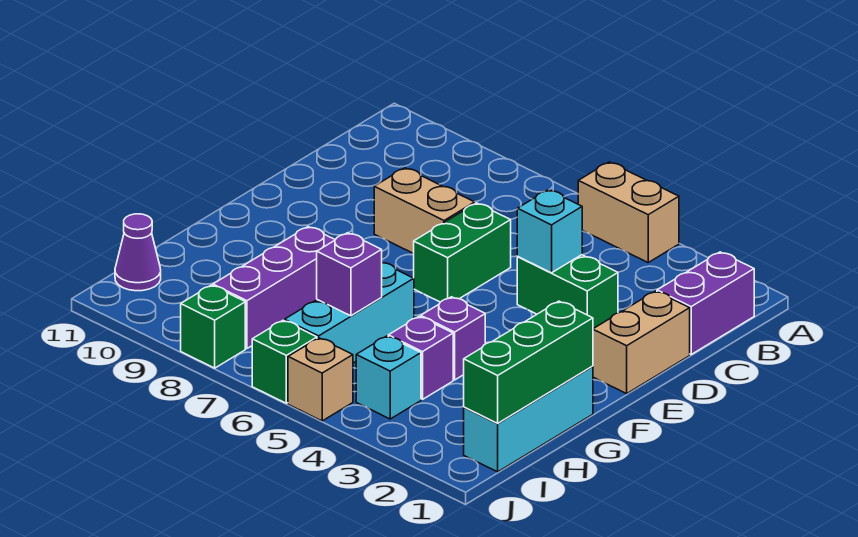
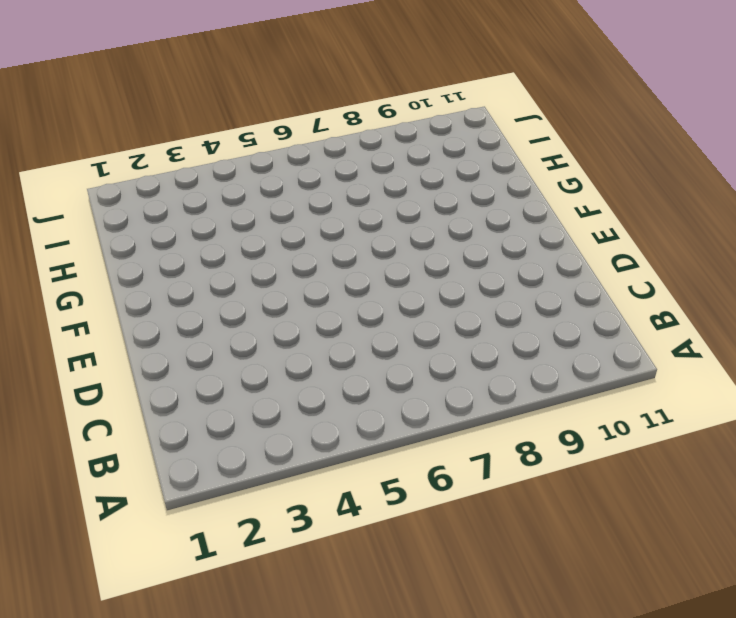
none -> tan 1x2 brick [578,162,679,262]
none -> purple 1x2 brick [657,252,754,354]
none -> tan 1x2 brick [593,291,690,394]

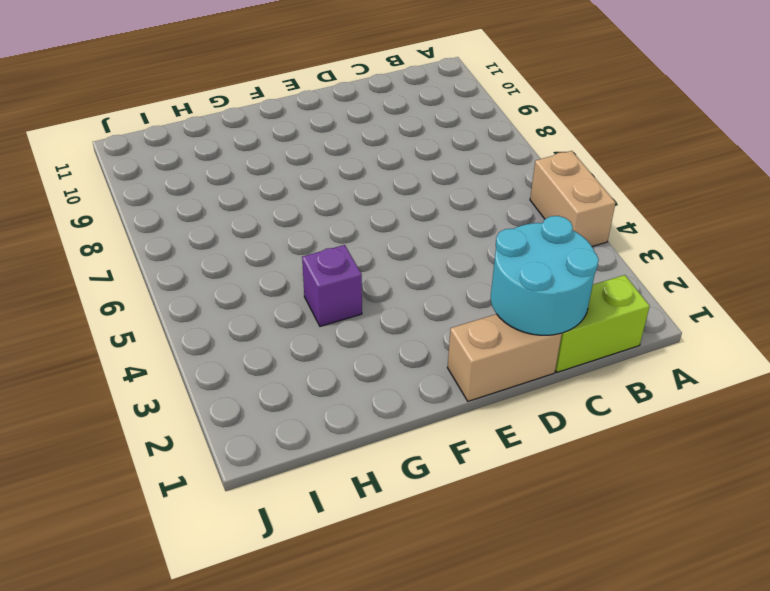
lime 1x2 brick [555,275,650,372] -> purple 1x2 brick [657,252,754,354]
cyan 2x2 round brick [491,216,599,335] -> none
none -> green 1x2 brick [517,255,618,329]
none -> green 1x2 brick [414,203,511,302]
none -> tan 1x2 brick [374,168,475,254]

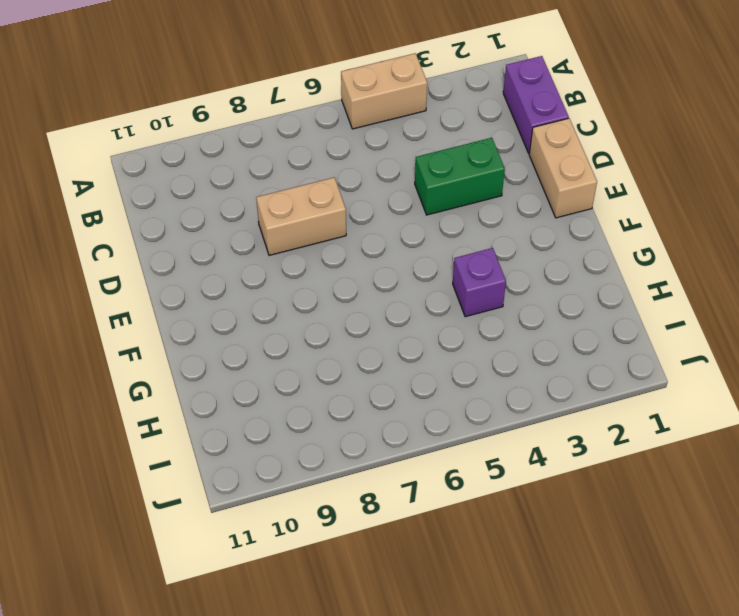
none -> green 1x2 brick [414,203,511,302]
none -> cyan 1x3 brick [464,366,593,472]
none -> cyan 1x3 brick [285,263,414,363]

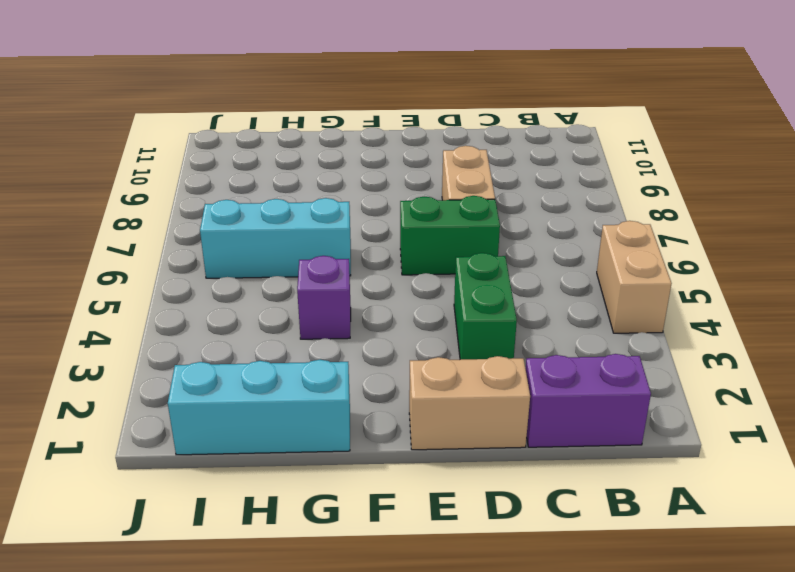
none -> purple 1x3 brick [213,227,335,349]
none -> purple 1x1 brick [388,317,453,399]
none -> cyan 1x1 brick [356,336,421,419]

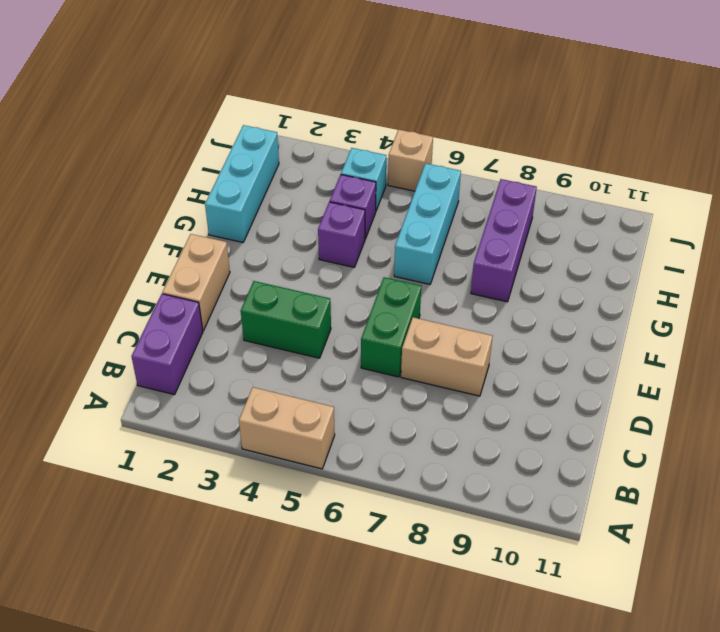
none -> purple 1x1 cone [115,214,161,291]
none -> green 1x1 brick [252,320,317,403]
none -> green 1x1 brick [181,285,245,368]

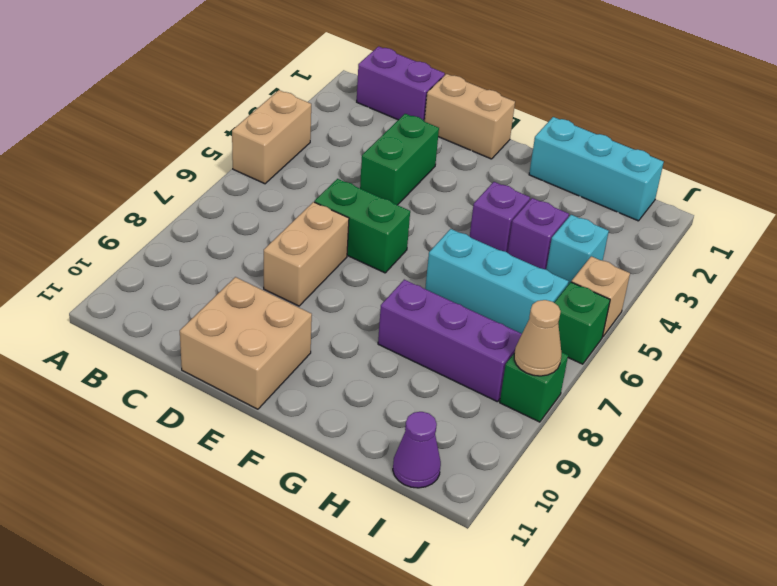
tan 2x2 brick [180,277,312,409] -> none
tan 1x1 cone [514,300,561,376] -> none
none -> cyan 1x1 brick [517,190,582,273]
none -> green 1x3 brick [464,301,593,423]
none -> purple 1x1 brick [317,233,382,316]

